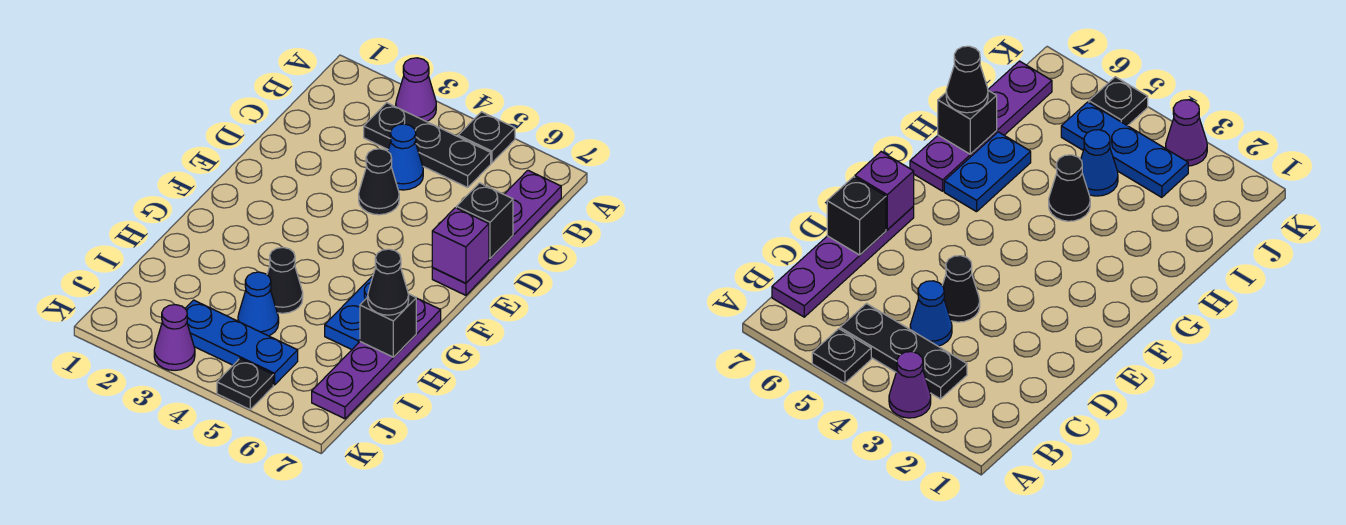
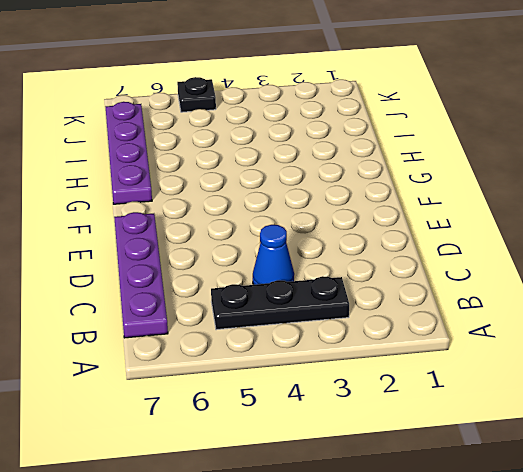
none -> purple 1x1 cone [396,58,436,122]
none -> black 1x1 plate [458,112,515,163]
none -> black 1x1 cone [359,149,399,215]

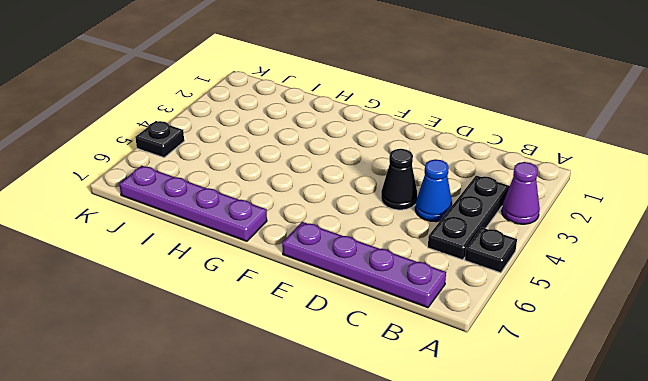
none -> blue 1x2 plate [325,277,373,350]
none -> black 1x1 cone [267,247,303,313]
none -> blue 1x1 cone [238,272,279,336]

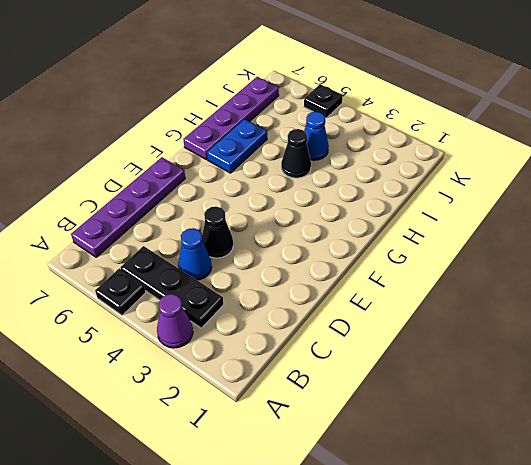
none -> blue 1x3 plate [185,300,298,385]
none -> purple 1x1 cone [154,305,195,370]
none -> black 1x1 brick [456,183,513,258]

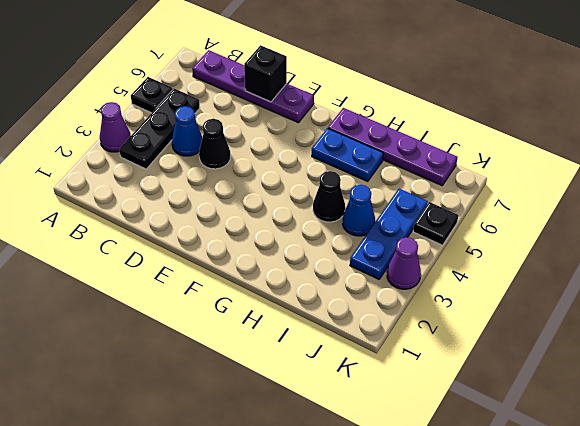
none -> purple 1x1 brick [432,208,489,283]
none -> black 1x1 brick [360,294,416,357]
none -> black 1x1 cone [368,249,409,315]

